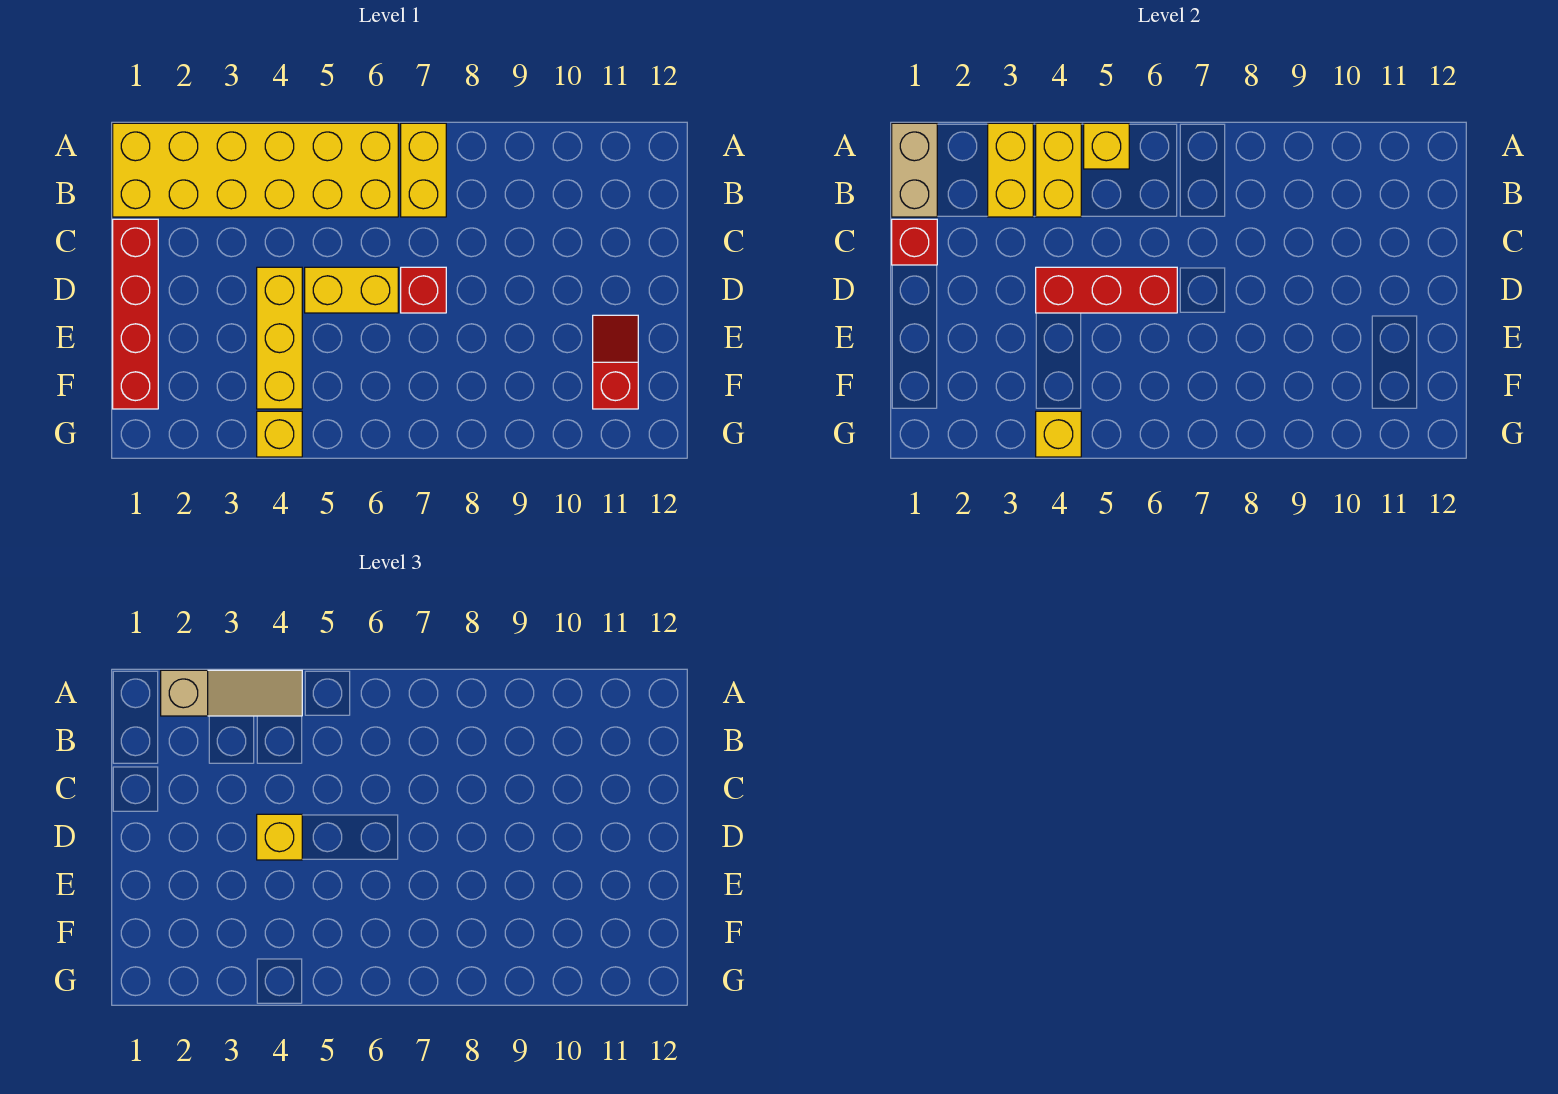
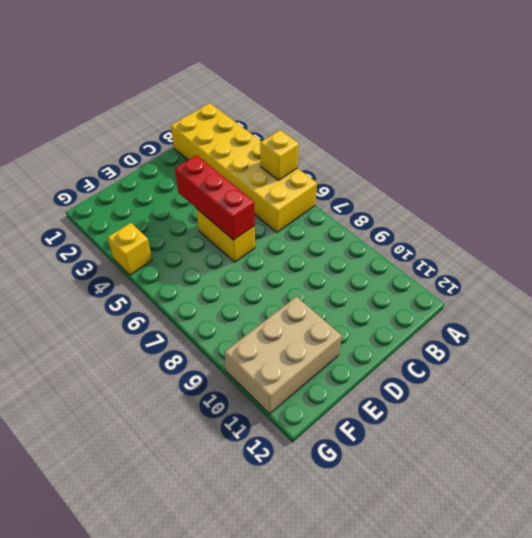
tan 2x3 brick [225,296,342,414] -> red 1x2 slope [593,315,638,409]
none -> yellow 1x2 brick [401,123,446,217]
none -> red 1x4 brick [113,219,158,409]
none -> yellow 1x3 brick [257,267,302,409]

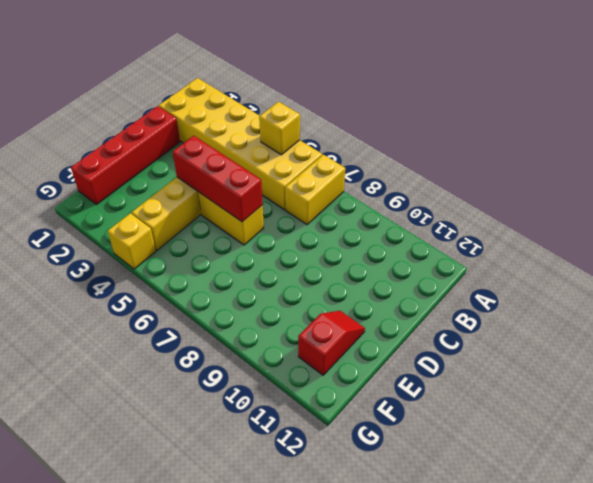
none -> red 1x1 brick [401,267,446,313]
none -> tan 1x2 brick [892,123,937,217]
none -> yellow 1x2 brick [988,123,1033,217]

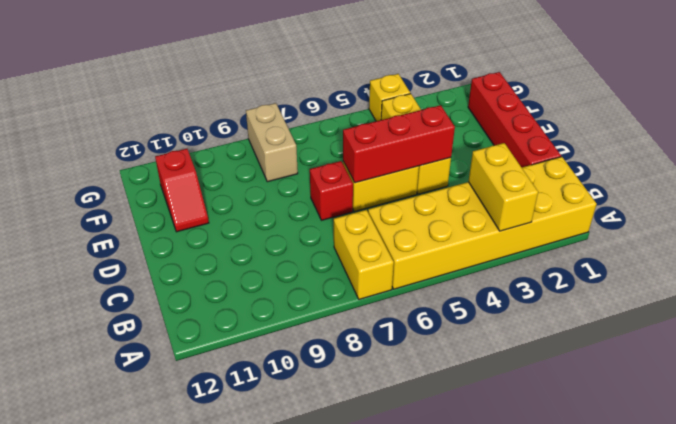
tan 1x2 brick [246,103,298,182] -> tan 1x2 brick moved to [892,123,937,217]
none -> yellow 1x2 brick [1036,123,1081,217]
none -> yellow 1x1 brick [1084,123,1129,169]
none -> red 1x1 brick [892,219,937,265]

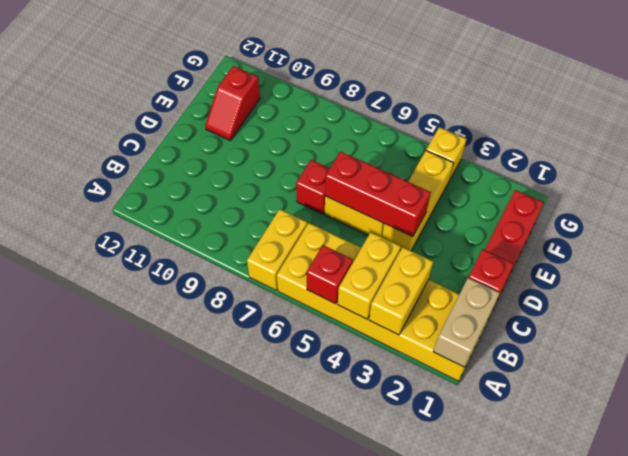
red 1x1 brick [307,245,353,304] -> yellow 1x1 brick [1084,123,1129,169]
none -> yellow 1x1 brick [1036,411,1081,457]
none -> tan 1x3 slope [161,670,302,716]
none -> yellow 1x1 brick [257,814,302,860]

